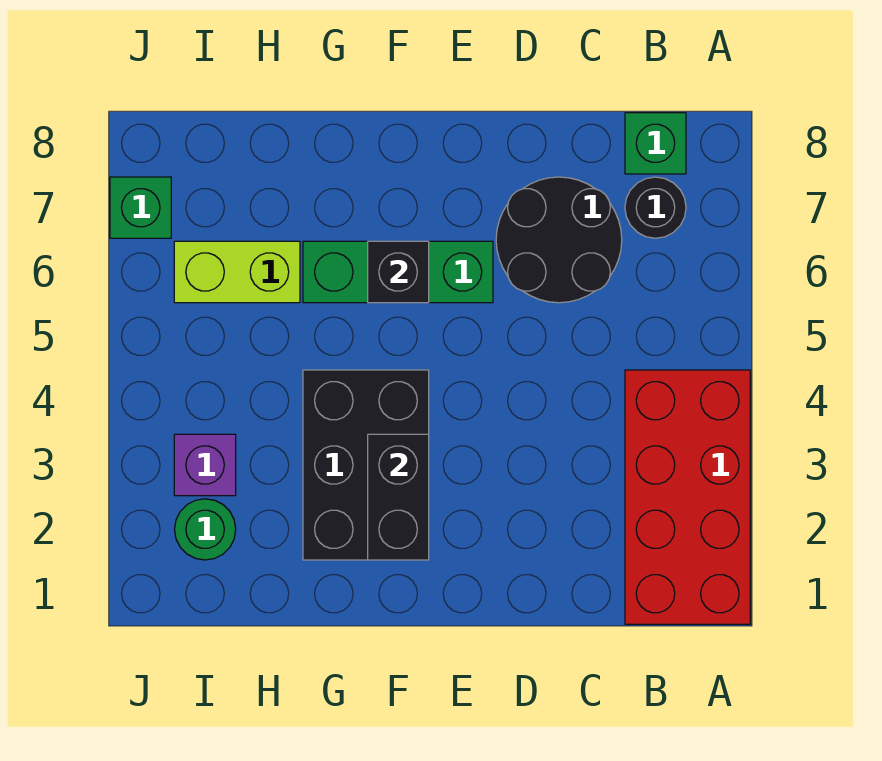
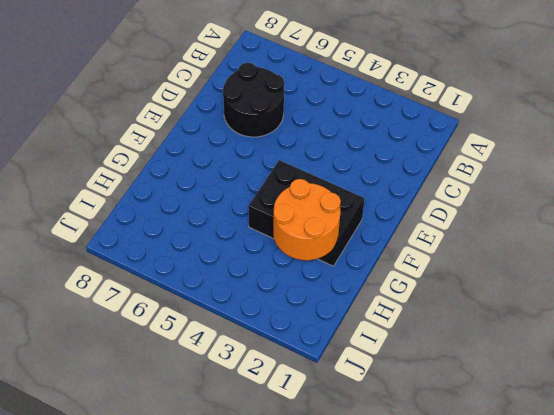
orange 2x2 round brick [273,179,341,260] -> none
none -> red 2x4 brick [625,370,750,624]
none -> black 1x1 round brick [625,177,686,238]
none -> green 1x1 brick [625,113,686,174]

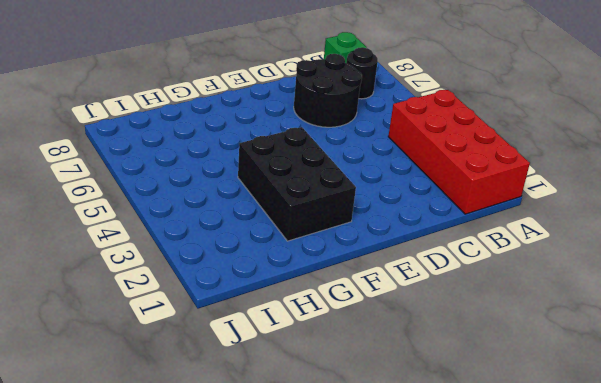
none -> green 1x3 brick [303,241,493,303]
none -> lime 1x2 brick [174,241,300,303]
none -> green 1x1 round brick [175,499,236,560]

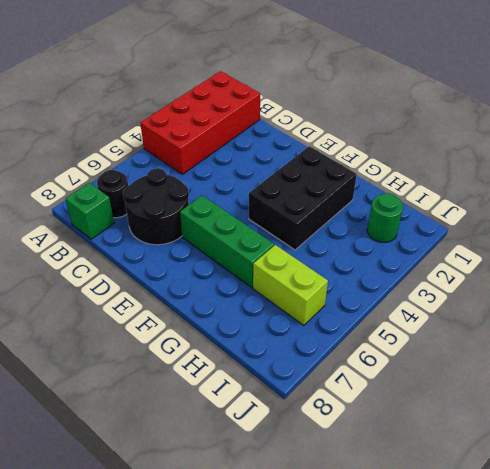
none -> purple 1x1 brick [174,434,236,496]
none -> green 1x1 brick [110,177,171,238]
none -> black 1x2 brick [368,434,429,560]

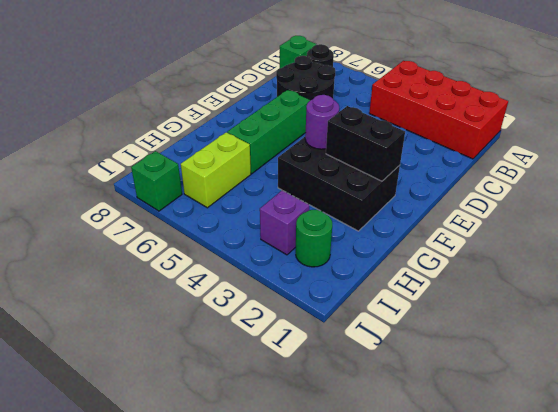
purple 1x1 round brick [305,95,339,149] -> none
none -> black 1x1 brick [368,241,429,303]

